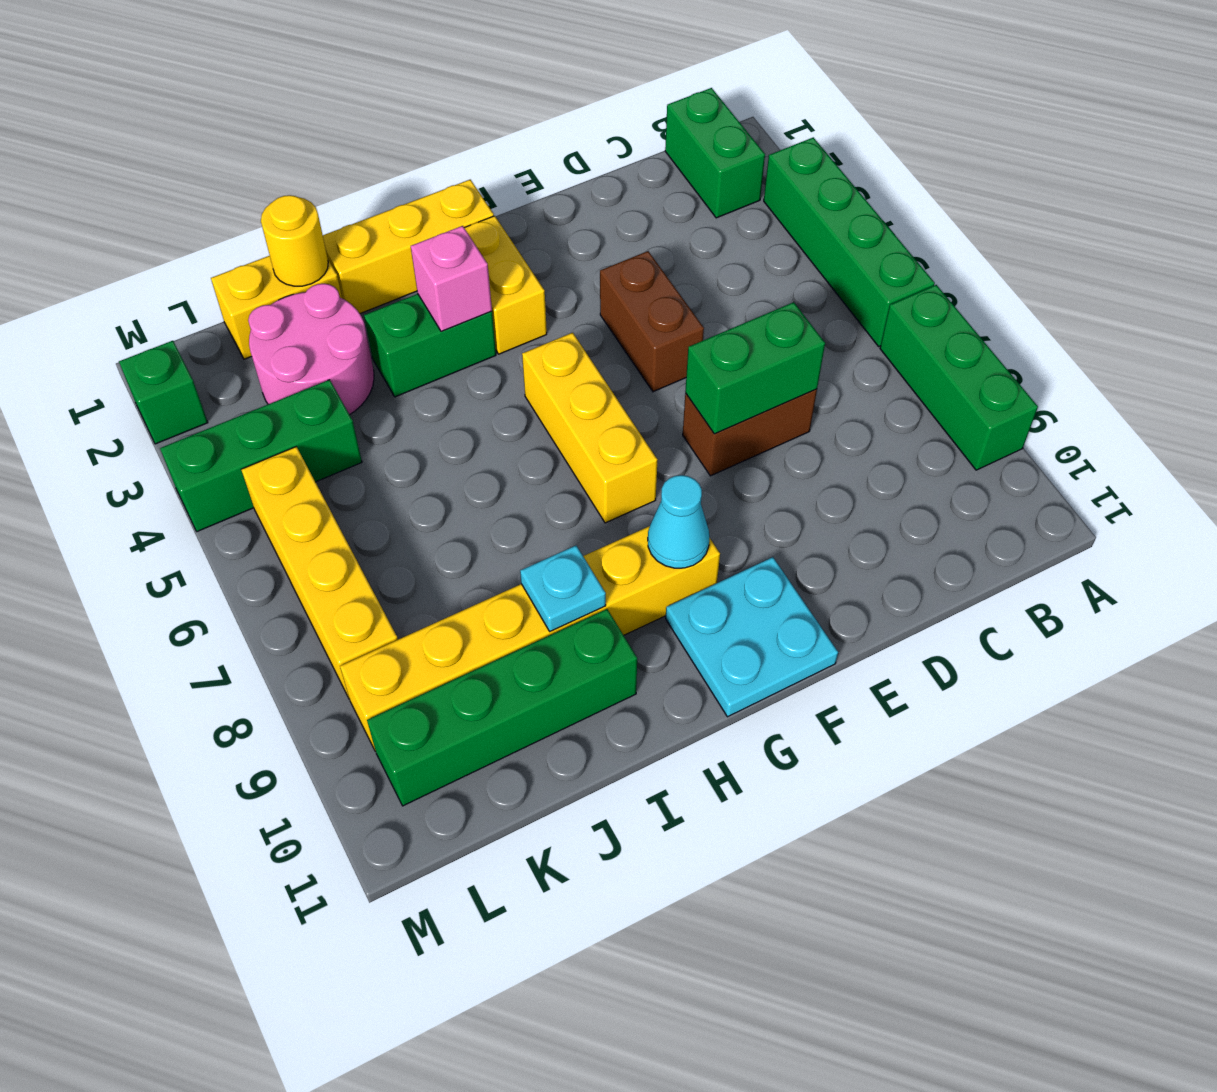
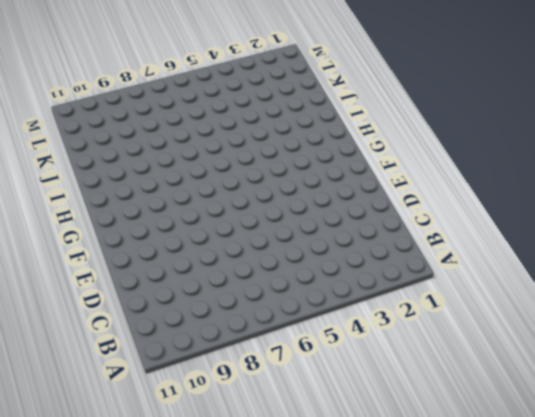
none -> green 1x4 brick [764,137,935,346]
none -> green 1x3 brick [880,285,1038,470]
none -> green 1x2 brick [665,88,765,218]

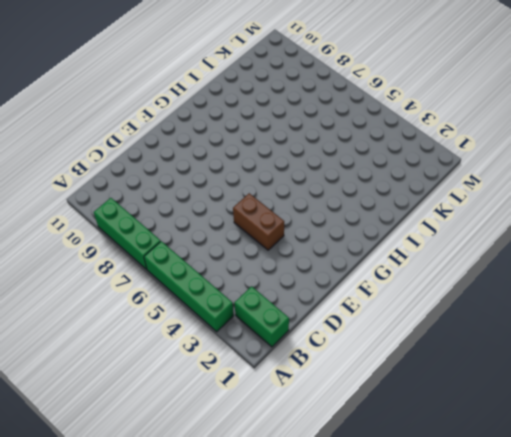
none -> brown 1x2 brick [683,389,817,476]
none -> cyan 2x2 plate [666,557,838,717]
none -> yellow 1x3 brick [323,180,494,314]

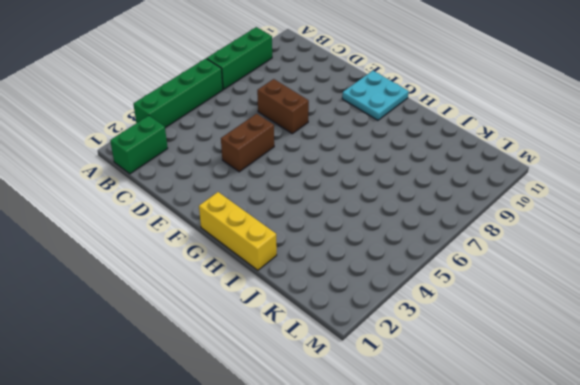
none -> yellow 1x2 brick [464,216,547,354]
none -> yellow 1x3 brick [522,333,657,523]
none -> yellow 1x6 brick [340,526,720,751]

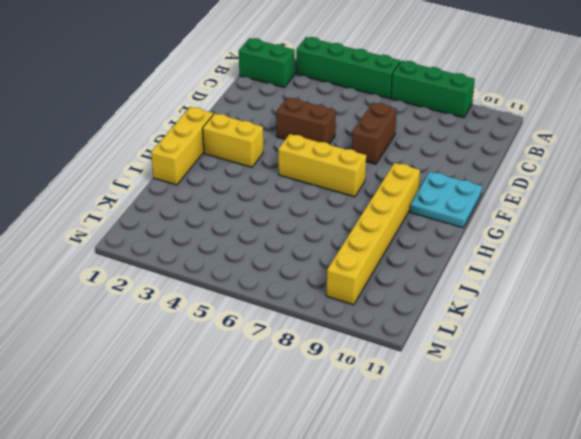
none -> green 1x2 brick [364,294,496,397]
none -> green 1x4 brick [367,609,637,806]
none -> yellow 1x2 brick [211,256,342,359]

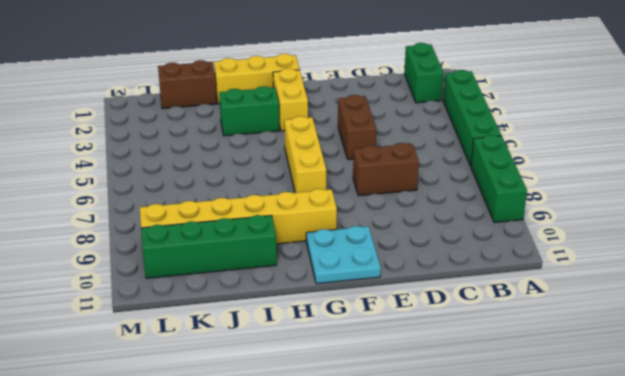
brown 1x2 brick [158,60,217,109] -> yellow 1x2 brick [211,256,342,359]
none -> pink 2x2 round brick [248,284,374,415]
none -> green 1x3 brick [160,380,362,532]
none -> yellow 1x4 brick [241,447,398,698]

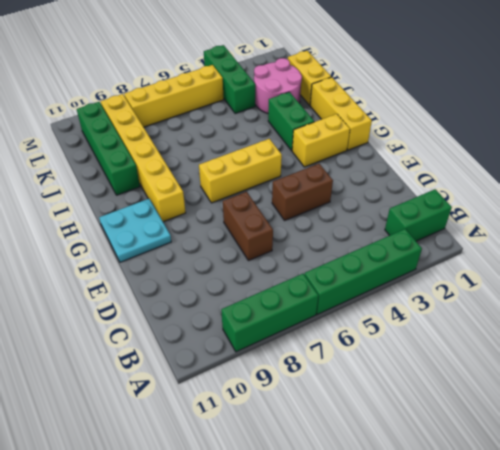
none -> green 1x1 brick [119,341,208,444]
none -> green 1x2 brick [685,302,825,434]
none -> cyan 1x1 cone [648,475,709,568]

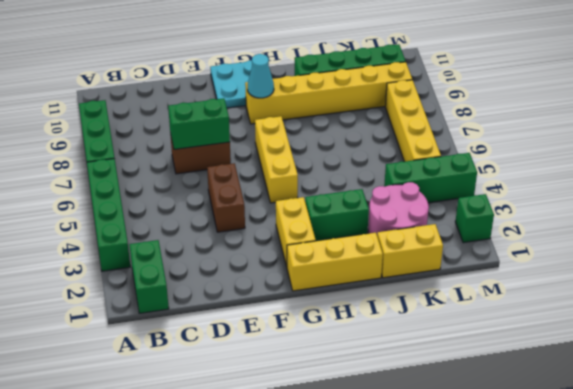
none -> pink 1x1 brick [411,226,492,331]
none -> cyan 1x1 plate [520,546,606,631]
none -> yellow 1x1 round brick [261,195,328,286]

